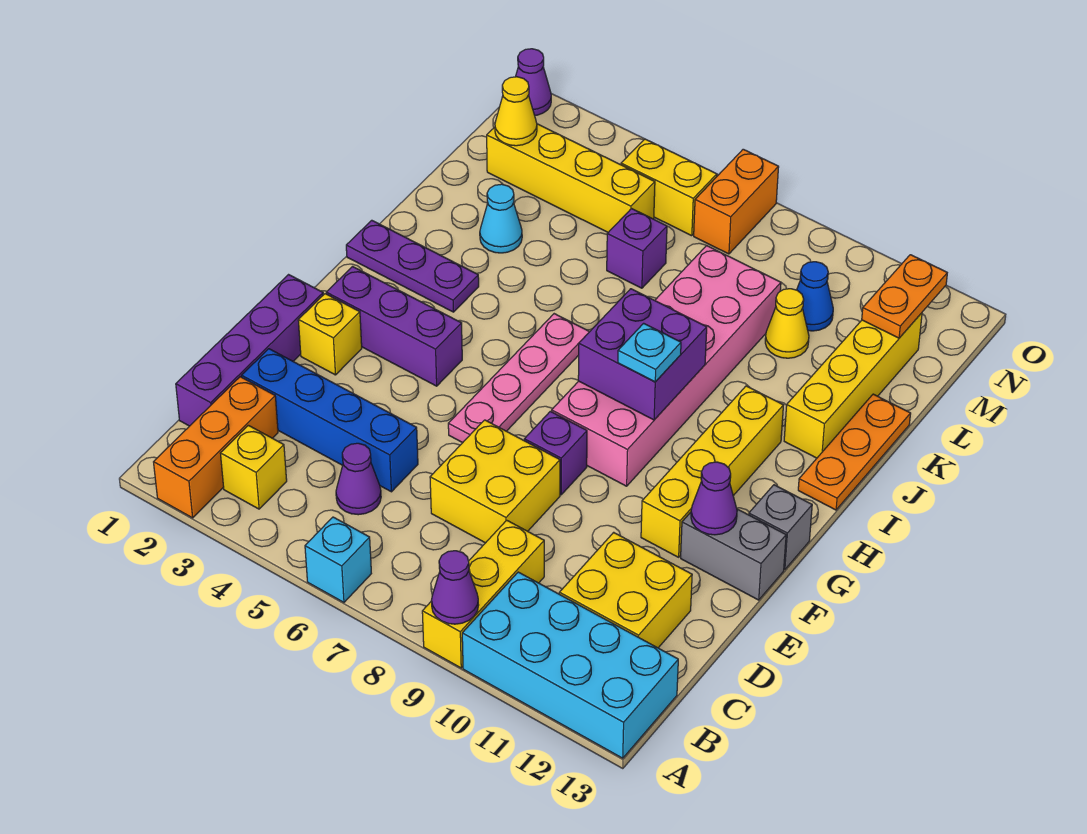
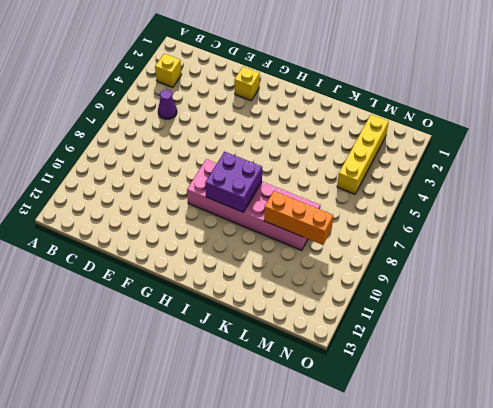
orange 1x3 brick [264,191,333,245] -> orange 1x3 brick moved to [154,377,278,518]
none -> cyan 1x1 brick [305,517,371,602]
none -> yellow 1x3 brick [422,520,544,668]
none -> cyan 2x4 brick [462,572,678,758]
none -> purple 1x4 brick [176,275,323,426]

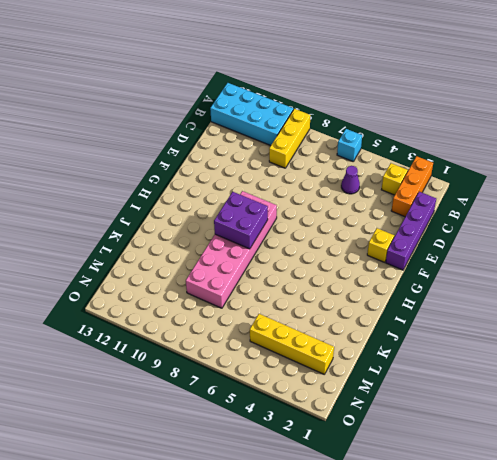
none -> yellow 2x2 brick [559,532,692,648]
none -> blue 1x4 brick [242,349,418,492]
none -> yellow 2x2 brick [430,420,560,543]
none -> pink 1x4 plate [448,314,589,443]

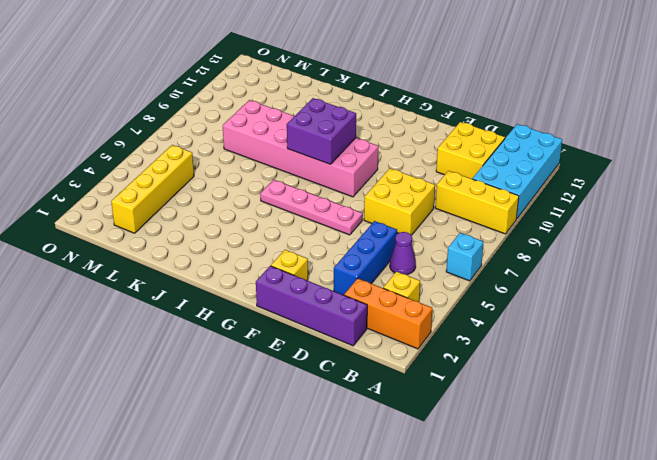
blue 1x3 brick [334,221,397,295] -> blue 1x4 brick [242,349,418,492]
none -> purple 1x1 brick [524,411,587,495]
none -> yellow 1x4 brick [641,386,783,557]
none -> grey 1x2 brick [681,509,786,600]
none -> purple 1x3 brick [326,267,462,386]

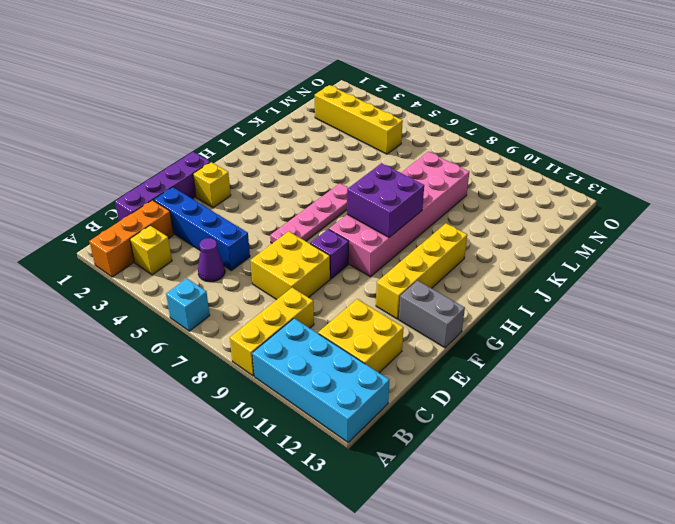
none -> purple 1x3 brick [326,267,462,386]
none -> grey 1x1 brick [749,485,812,570]
none -> purple 1x3 plate [346,220,479,312]
none -> orange 1x3 plate [798,394,911,510]

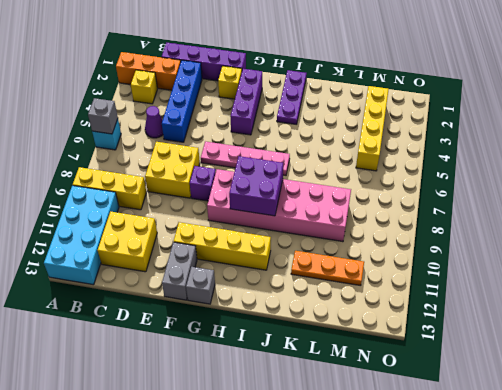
grey 1x1 brick [88,98,118,134] -> none
orange 1x3 plate [291,251,364,286] -> orange 1x3 plate moved to [798,394,911,510]
none -> yellow 1x4 brick [784,313,922,458]
none -> cyan 1x1 cone [480,184,522,253]
none -> purple 1x1 brick [607,209,667,288]
none -> yellow 1x1 cone [765,289,809,358]

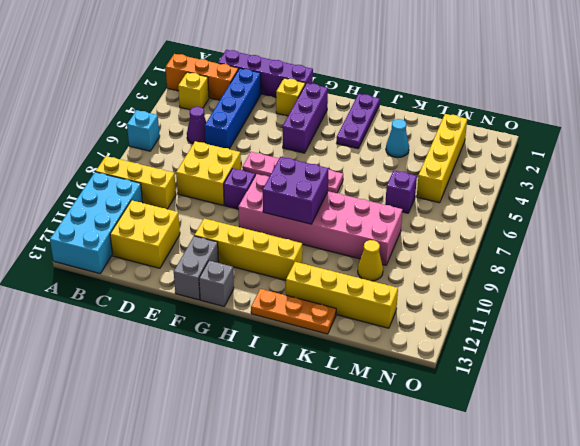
none -> blue 1x1 cone [797,262,833,331]
none -> yellow 1x2 brick [621,139,717,236]
none -> orange 1x2 brick [694,149,779,254]
none -> purple 1x1 cone [516,49,551,115]

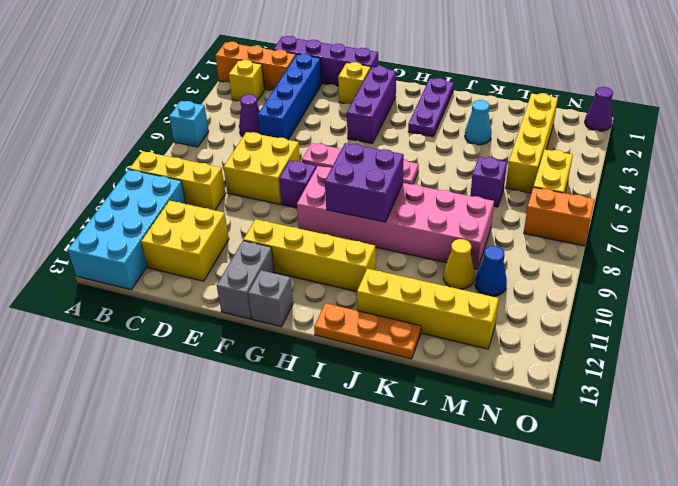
none -> purple 1x1 cone [432,551,479,624]
none -> purple 1x1 cone [691,462,737,535]
none -> yellow 1x1 cone [495,77,537,146]
none -> orange 1x2 plate [862,255,947,338]

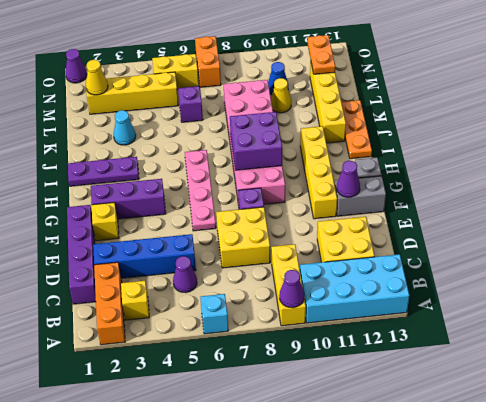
none -> cyan 1x1 plate [618,323,681,382]

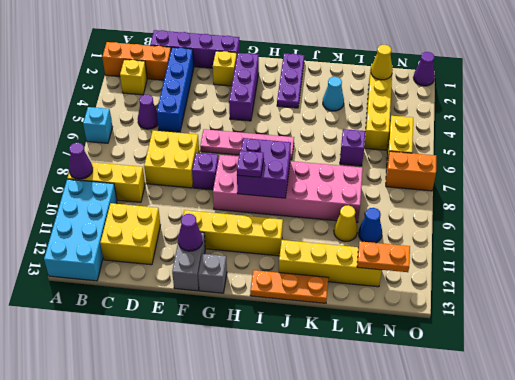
purple 1x1 plate [237,151,264,177] -> cyan 1x1 plate [618,323,681,382]

